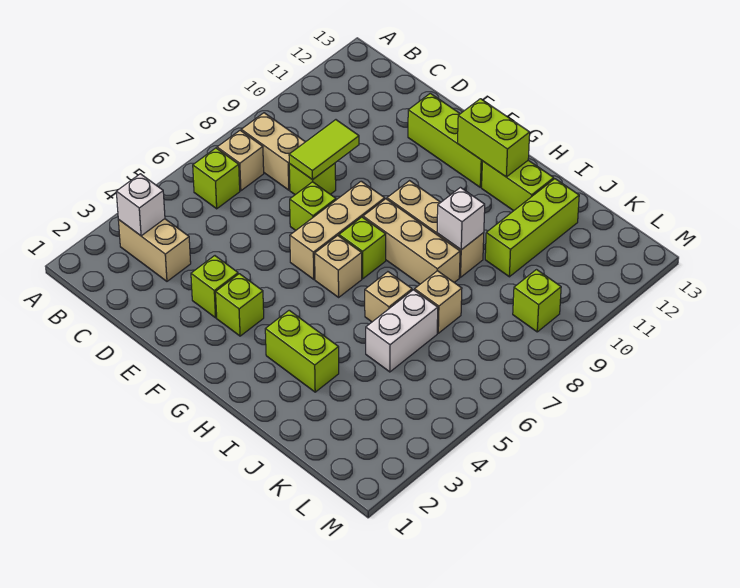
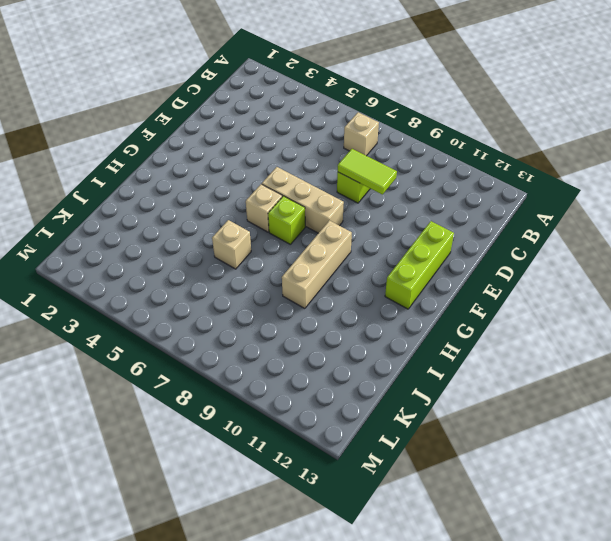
none -> tan 1x2 brick [118,219,191,281]
none -> lime 1x1 brick [193,148,240,209]
none -> tan 1x2 brick [241,113,305,190]

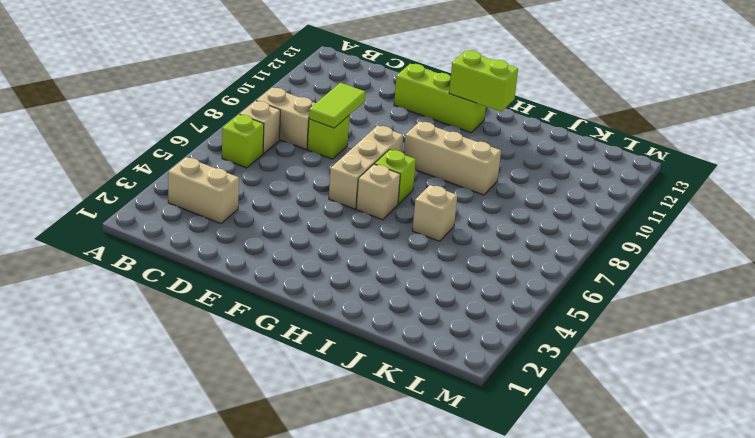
none -> lime 1x1 brick [191,256,238,318]
none -> lime 1x1 brick [290,182,336,230]
none -> lime 1x1 brick [216,274,264,336]

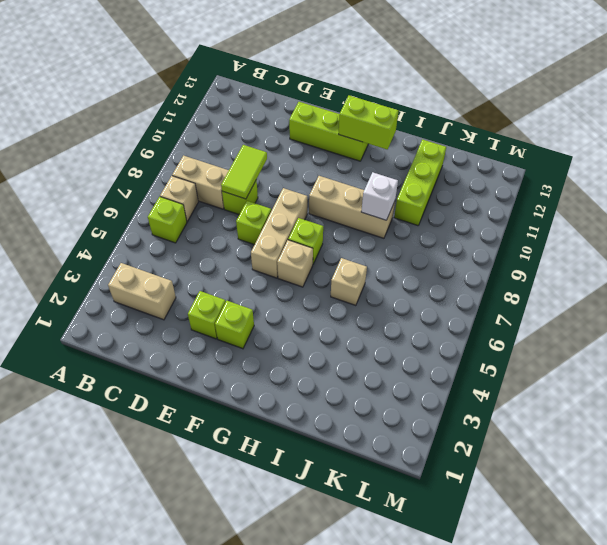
none -> tan 1x3 brick [363,199,460,284]
none -> lime 1x2 brick [265,310,339,392]
none -> lime 1x2 brick [482,160,554,211]

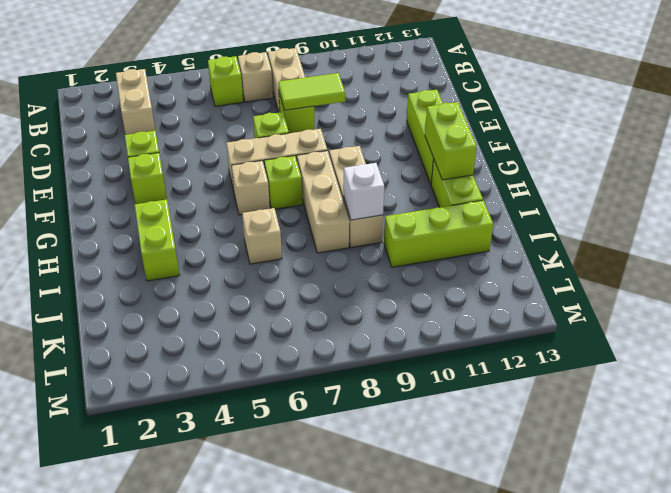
none -> white 1x2 brick [366,290,438,372]
none -> tan 1x1 brick [415,271,462,333]
none -> lime 1x1 brick [513,270,561,332]

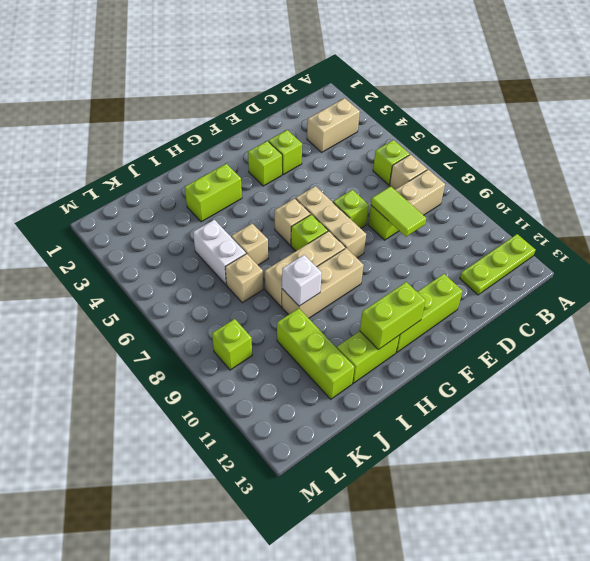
lime 1x3 plate [460,234,536,295] -> none
none -> white 1x1 brick [116,174,165,236]

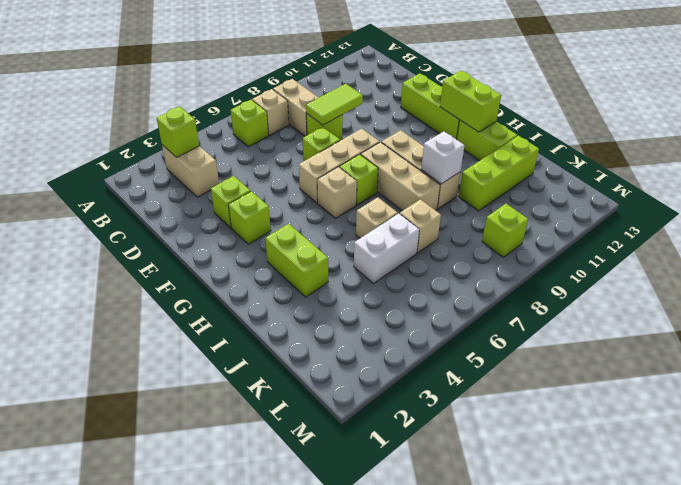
lime 1x1 brick [156,107,199,157] -> white 1x1 brick [116,174,165,236]

